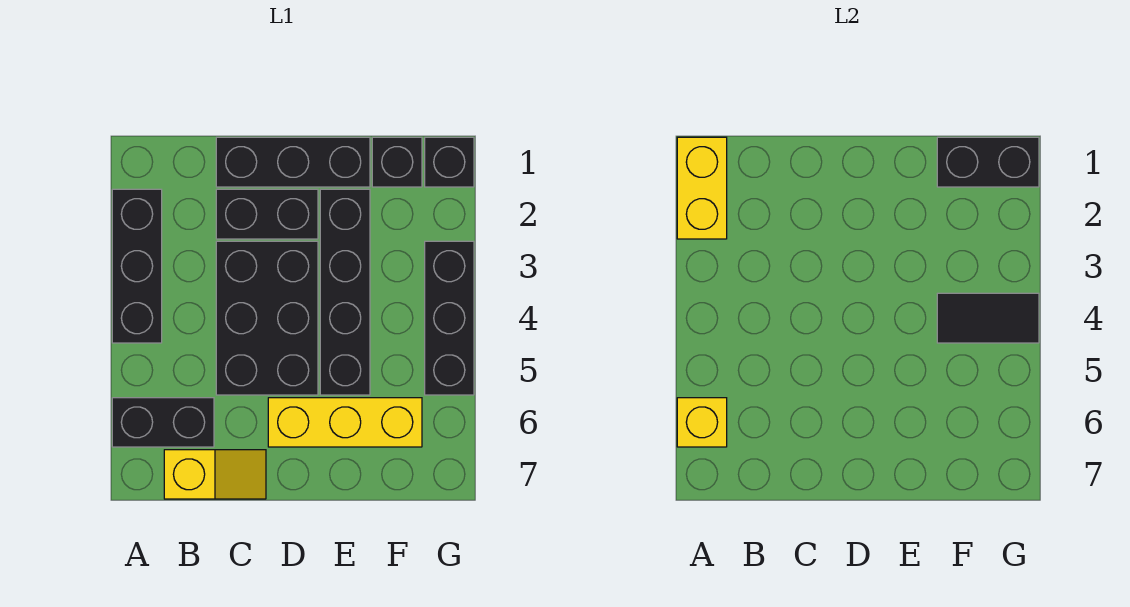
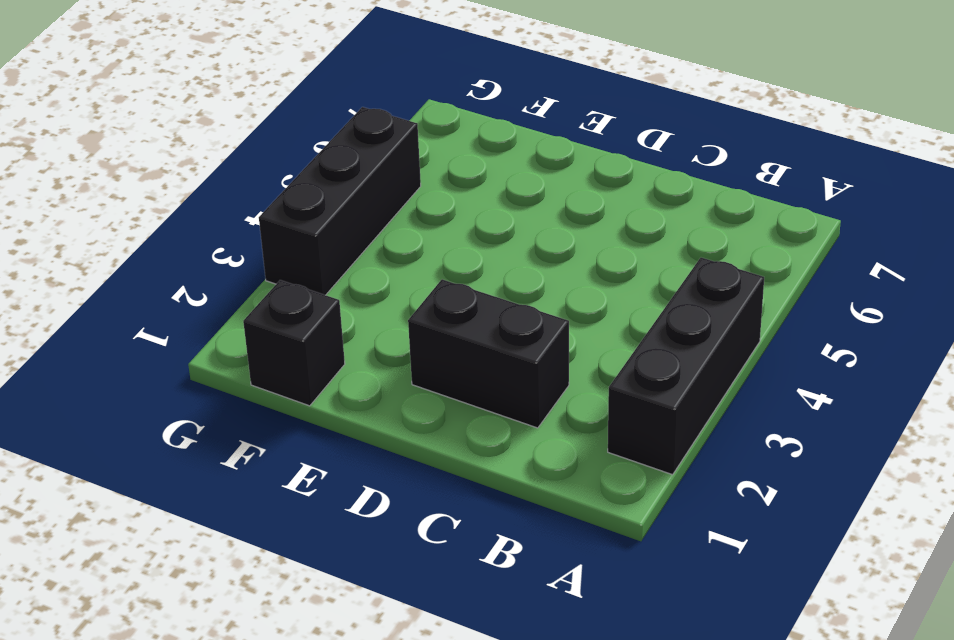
none -> black 1x2 brick [112,398,214,447]
none -> yellow 1x2 slope [164,450,266,499]
none -> black 1x3 brick [216,137,370,187]

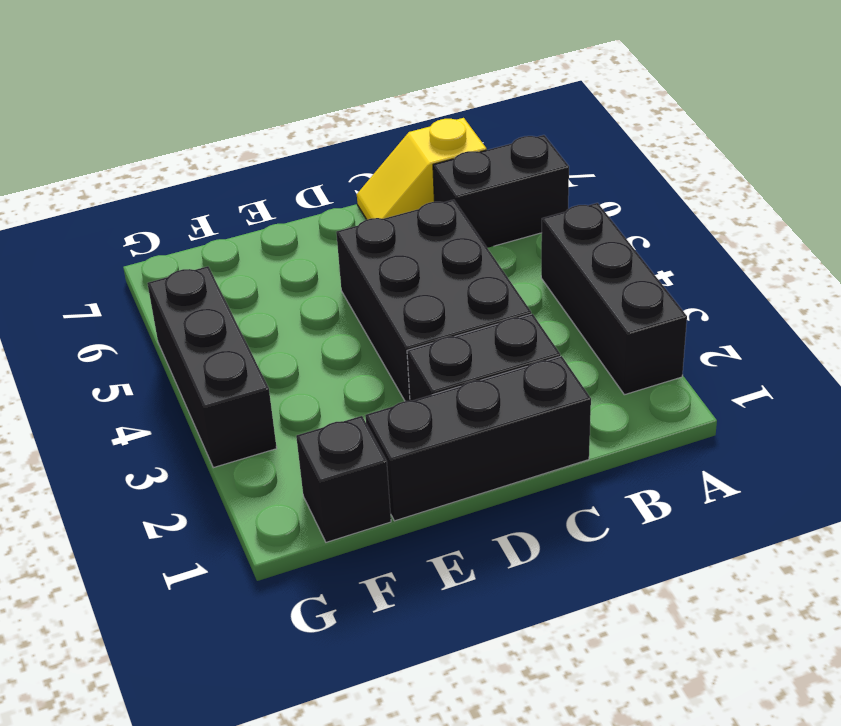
none -> yellow 1x3 brick [268,398,422,447]
none -> black 1x4 brick [320,189,370,395]
none -> black 1x1 brick [425,137,474,187]

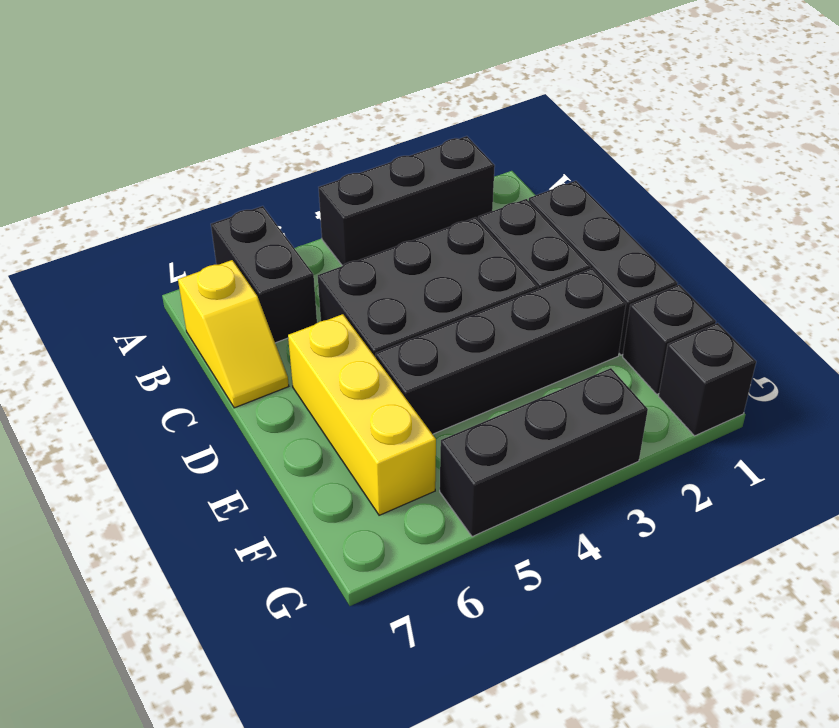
none -> yellow 1x2 brick [677,137,727,239]
none -> yellow 1x1 brick [677,398,727,447]
none -> black 1x2 brick [937,137,1039,187]

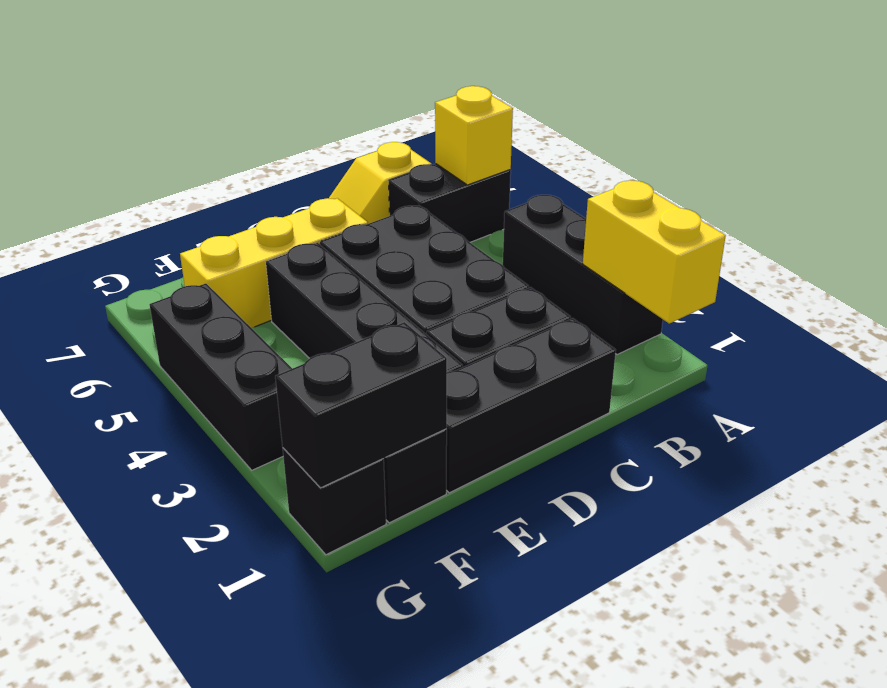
none -> black 1x2 tile [937,293,1039,343]

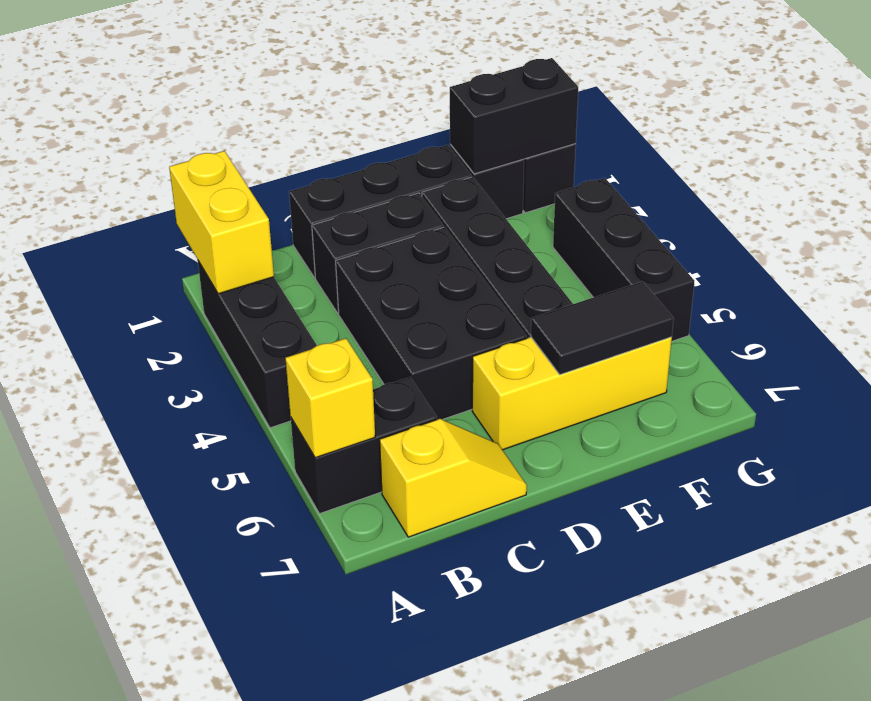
black 1x2 tile [531,281,674,375] -> black 1x2 tile moved to [937,293,1039,343]

